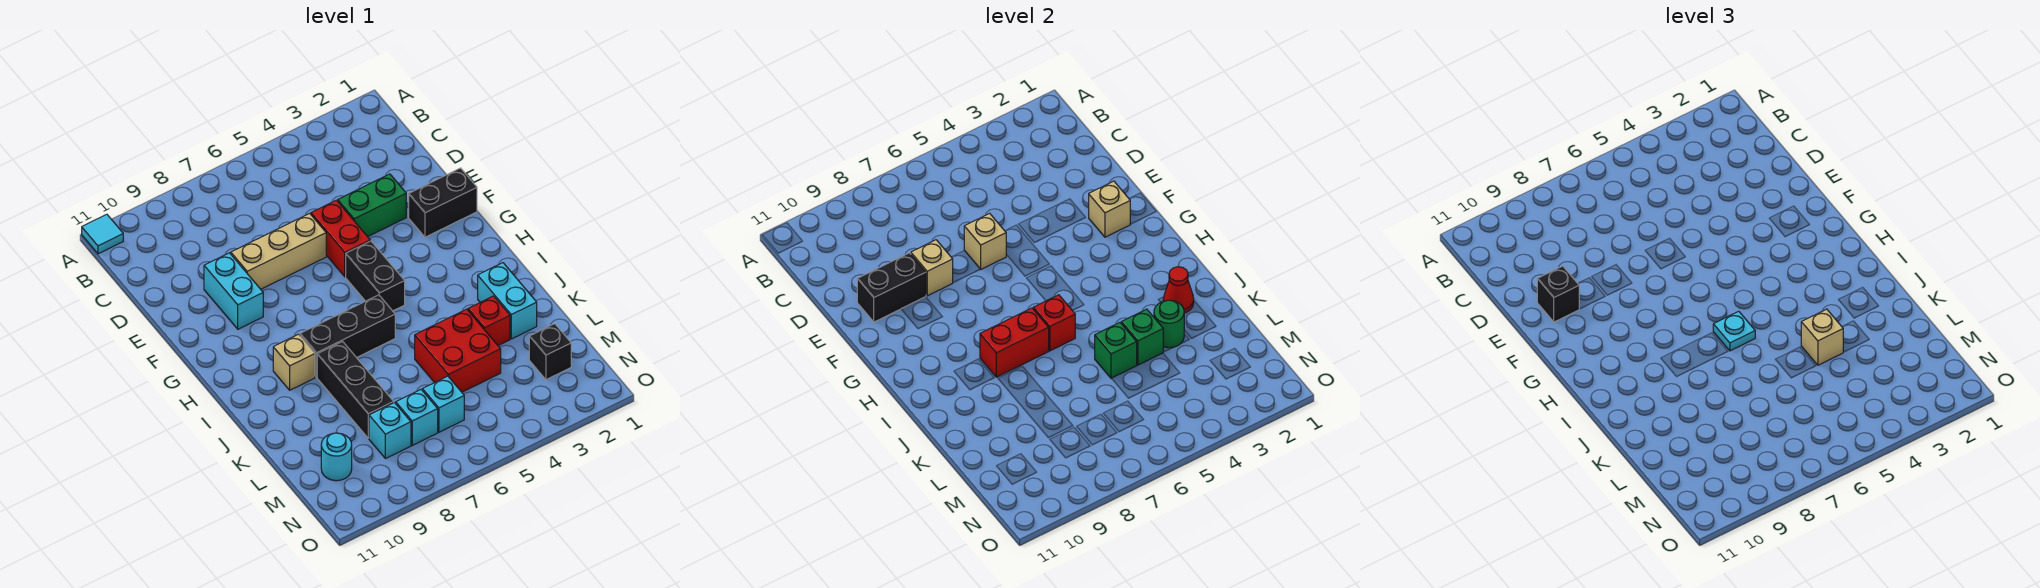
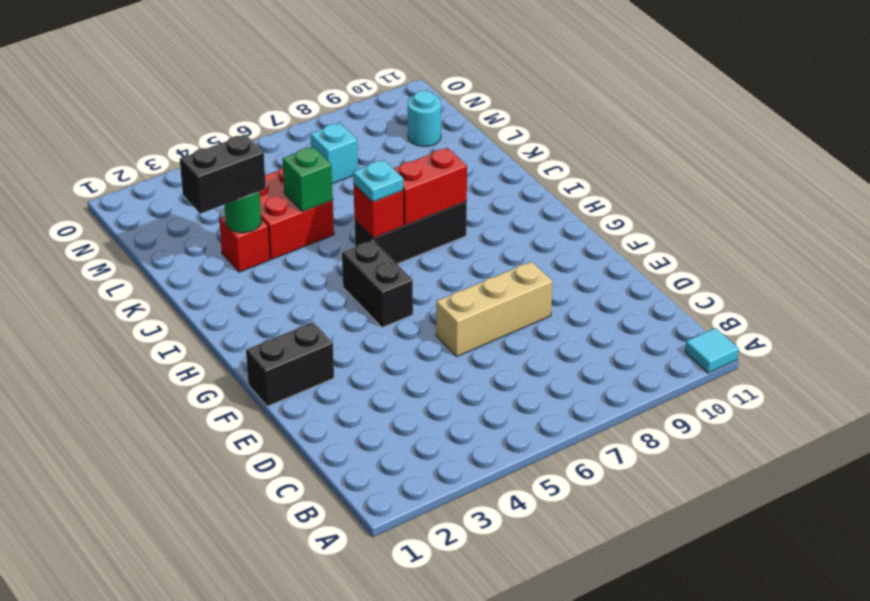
black 1x2 brick [180,134,266,214] -> black 1x2 brick moved to [857,253,926,322]
none -> green 1x2 brick [338,174,406,237]
none -> red 1x2 brick [311,200,370,277]
none -> cyan 1x2 brick [204,253,263,329]
none -> tan 1x1 brick [273,334,315,390]

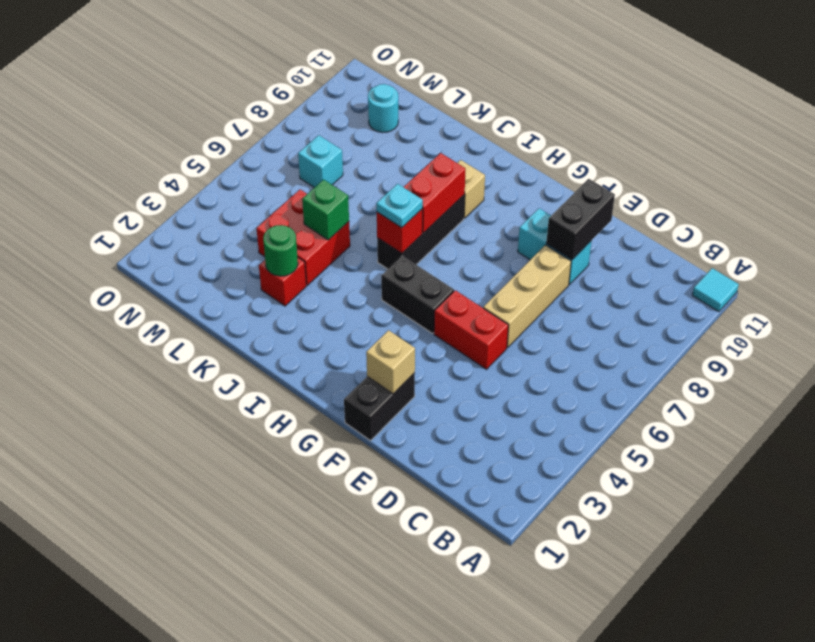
none -> green 1x2 brick [338,174,406,237]
none -> cyan 1x2 brick [478,263,537,339]
none -> black 1x3 brick [317,342,394,438]
none -> black 1x1 brick [529,324,571,380]

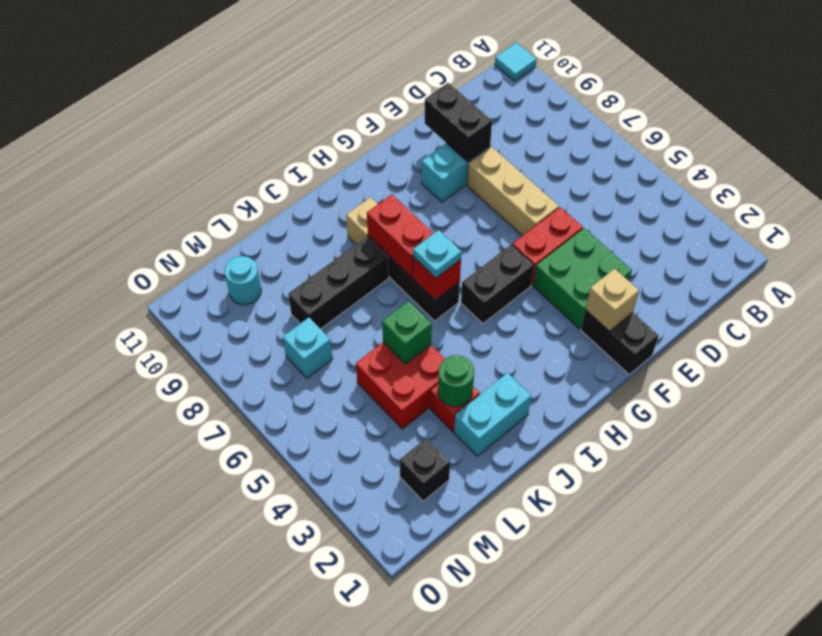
green 2x2 brick [533,228,632,329] -> green 1x2 brick [338,174,406,237]
none -> cyan 1x1 brick [422,376,464,432]
none -> cyan 1x1 brick [369,403,411,459]
none -> tan 1x1 brick [964,213,1006,269]
none -> tan 1x1 brick [911,240,953,296]

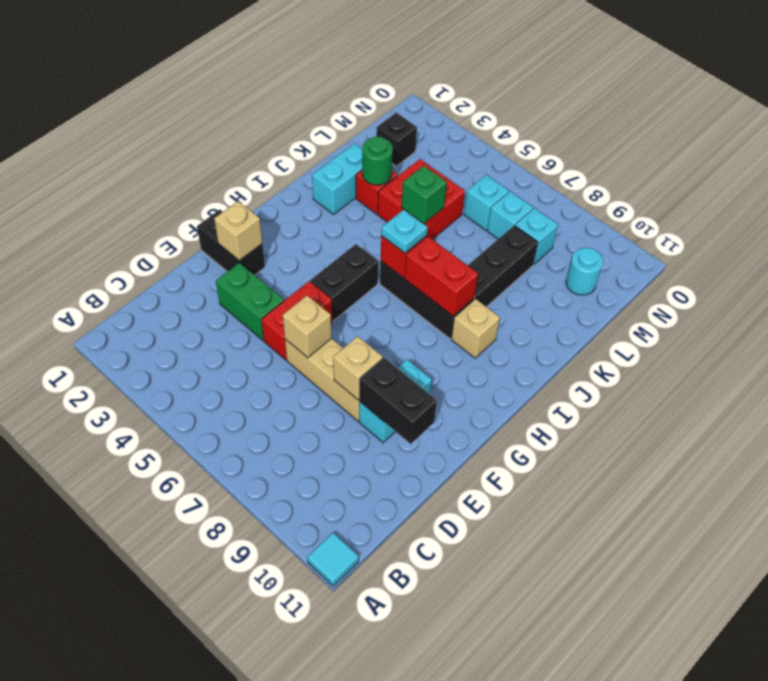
none -> red 1x1 cone [1163,267,1194,313]
none -> green 1x1 brick [1121,309,1163,365]
none -> black 1x1 brick [1537,266,1579,322]
none -> tan 1x1 brick [1801,309,1843,365]

